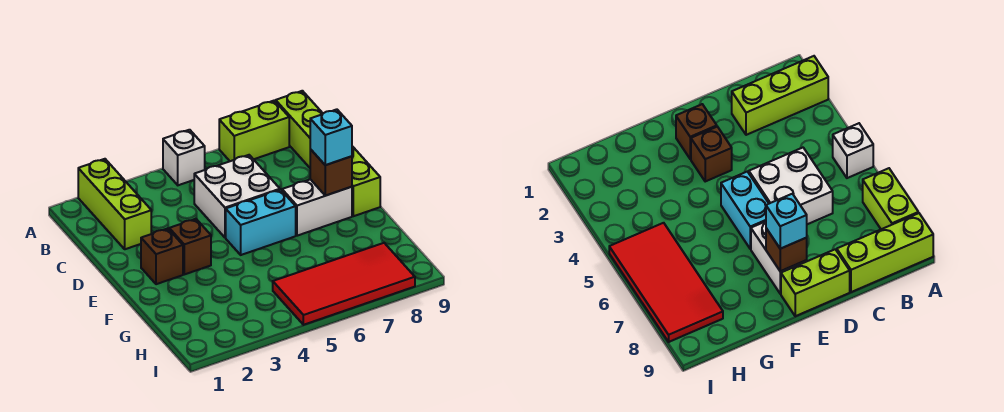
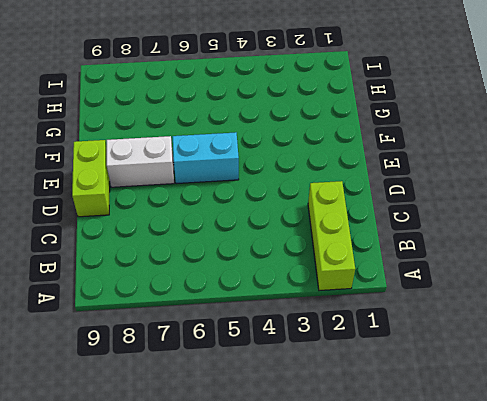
none -> white 1x1 brick [163,130,205,185]
none -> lime 1x2 brick [219,101,289,161]
none -> lime 1x3 brick [276,91,323,168]

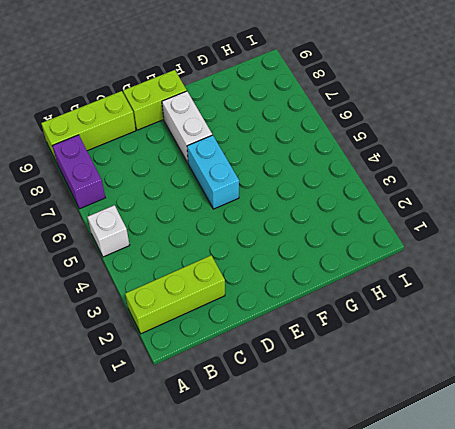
purple 1x2 brick [52,135,105,209] -> lime 1x2 brick [219,101,289,161]
none -> white 2x2 brick [194,155,280,238]
none -> brown 1x1 brick [141,229,183,284]
none -> brown 1x1 brick [169,219,211,274]

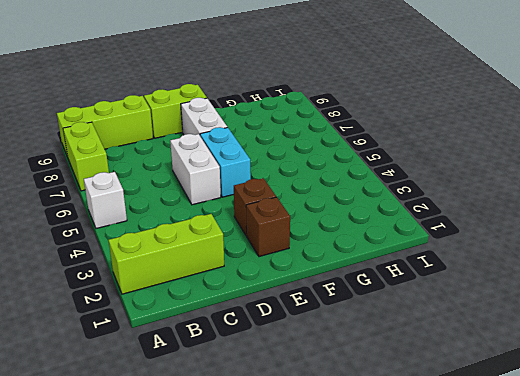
white 1x2 brick [170,134,221,205] -> white 2x2 brick [194,155,280,238]
none -> red 2x4 tile [273,243,415,325]
none -> brown 1x1 brick [310,149,352,196]
none -> cyan 1x1 brick [310,109,352,165]

